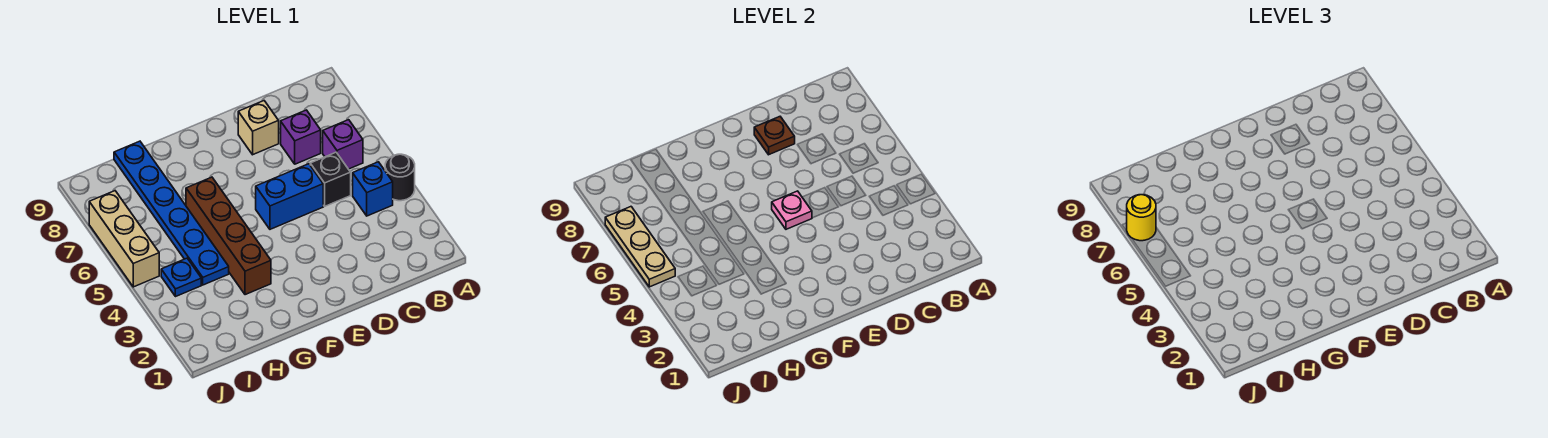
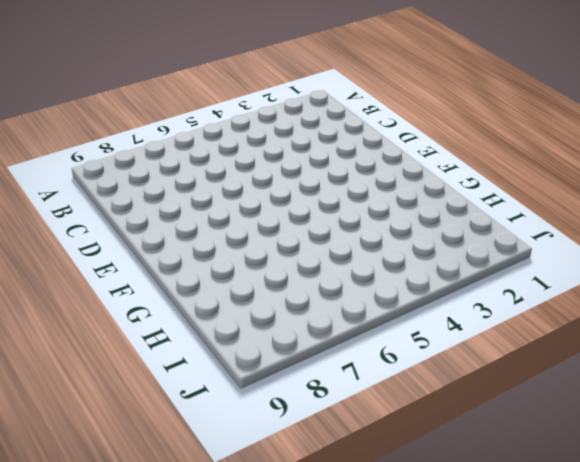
none -> black 1x1 round brick [385,154,415,201]
none -> blue 1x1 brick [353,162,393,216]
none -> purple 1x1 brick [323,120,363,169]

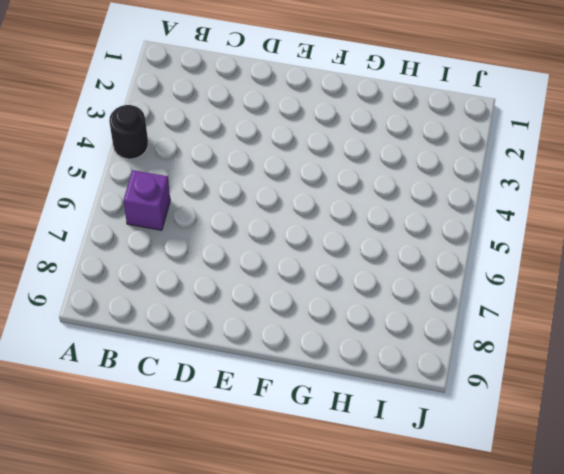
none -> blue 1x1 brick [353,162,393,216]
none -> black 1x1 brick [310,152,351,206]
none -> purple 1x1 brick [281,110,321,164]

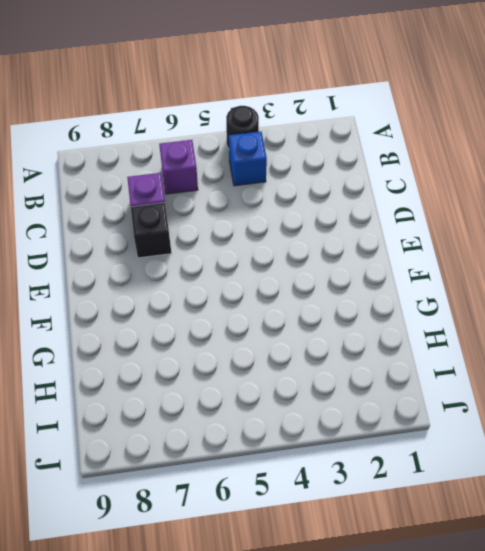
black 1x1 brick [131,203,171,258] -> black 1x1 brick moved to [310,152,351,206]
none -> blue 1x2 brick [256,164,323,229]
none -> tan 1x1 brick [238,101,279,155]
none -> brown 1x4 brick [186,177,271,295]

